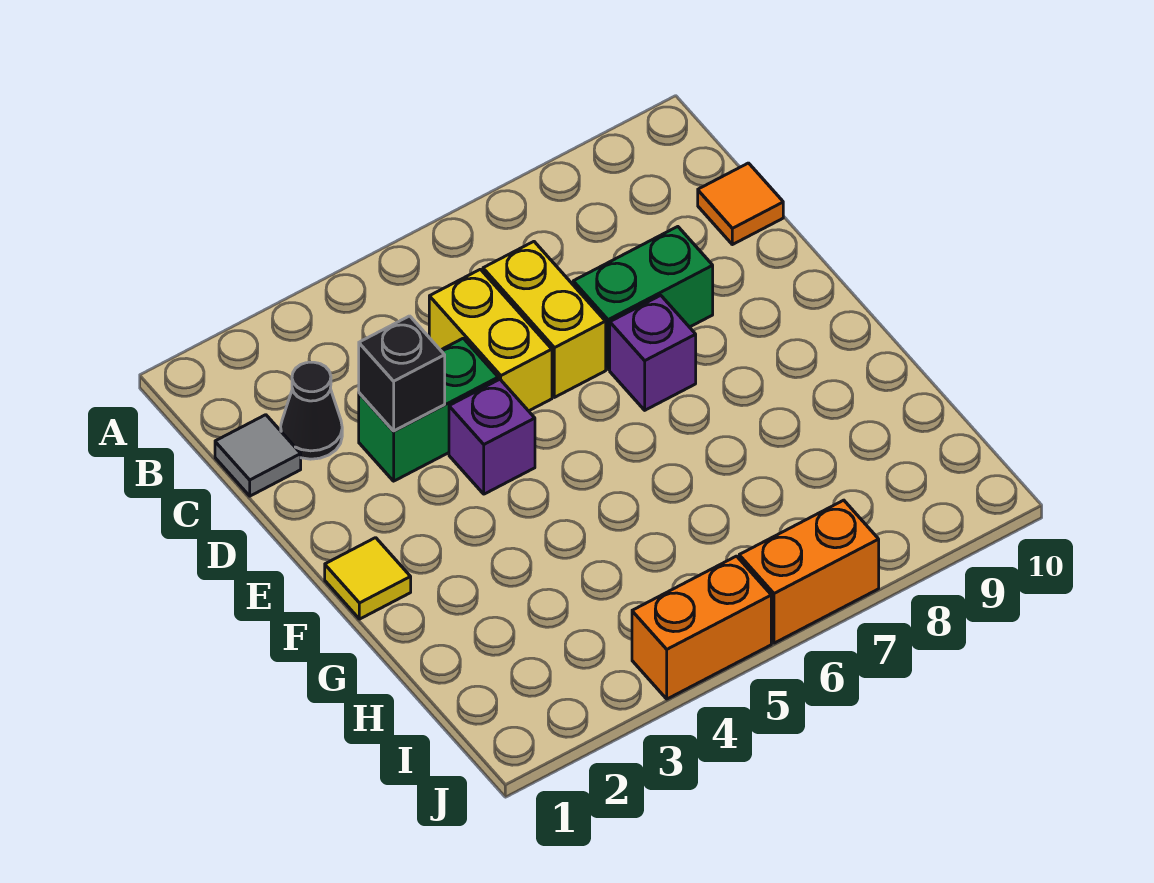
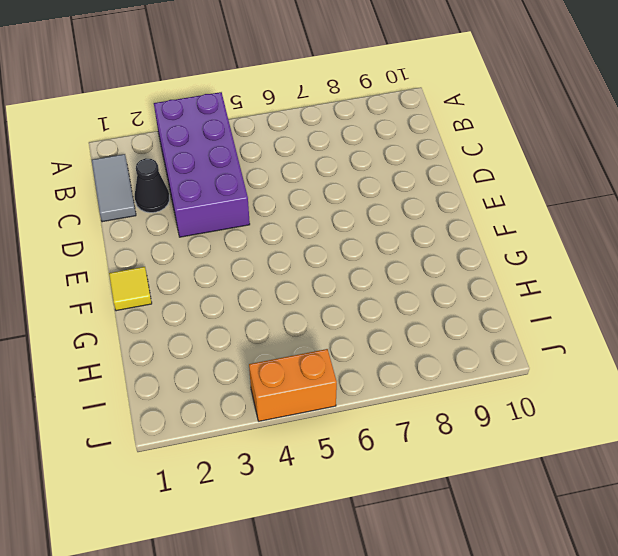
purple 2x4 brick [154,92,250,237] -> green 1x2 brick [359,338,498,481]
grey 1x2 tile [92,154,136,222] -> grey 1x1 tile [215,415,301,496]
none -> yellow 1x2 brick [429,269,552,411]
none -> yellow 1x2 brick [483,242,606,397]
none -> orange 1x1 tile [698,163,783,245]

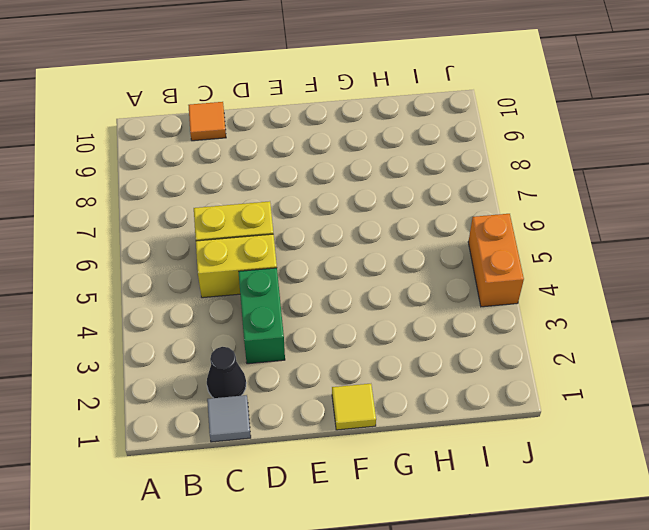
none -> green 1x2 brick [573,227,713,369]
none -> purple 1x1 brick [449,379,535,494]
none -> purple 1x1 brick [610,295,696,410]

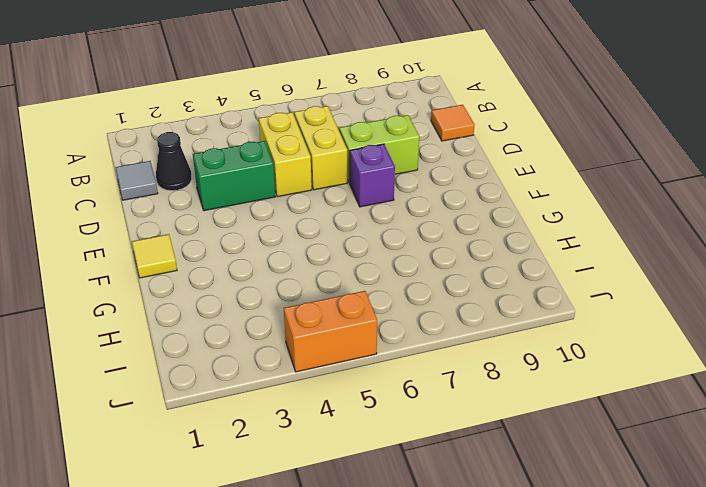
lime 1x2 brick [339,115,419,183] -> green 1x2 brick [573,227,713,369]
none -> purple 1x1 brick [449,379,535,494]
none -> orange 1x2 brick [739,500,879,643]
none -> black 1x1 brick [359,316,445,431]

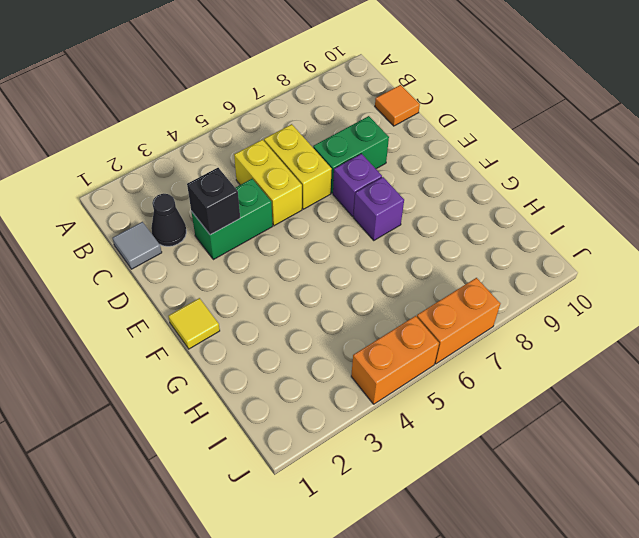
purple 1x1 brick [354,177,404,240] -> purple 1x1 brick moved to [449,379,535,494]

